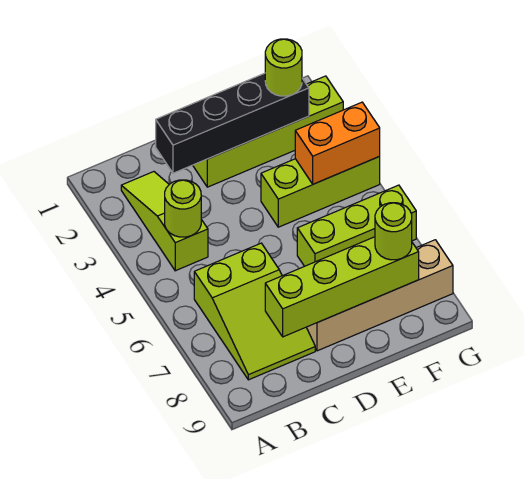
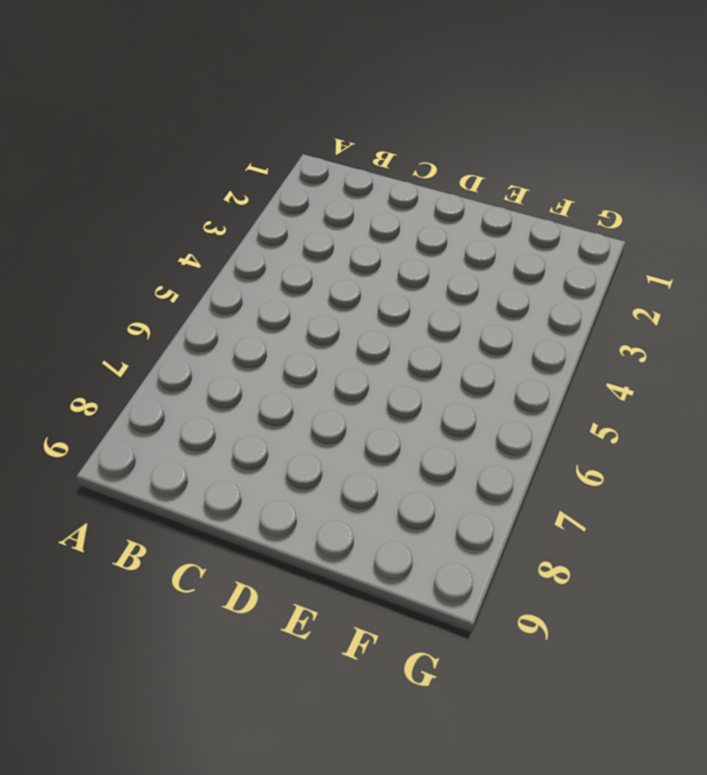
none -> lime 1x3 slope [121,172,208,271]
none -> lime 2x3 slope [194,243,315,380]
none -> lime 1x4 brick [193,76,343,187]

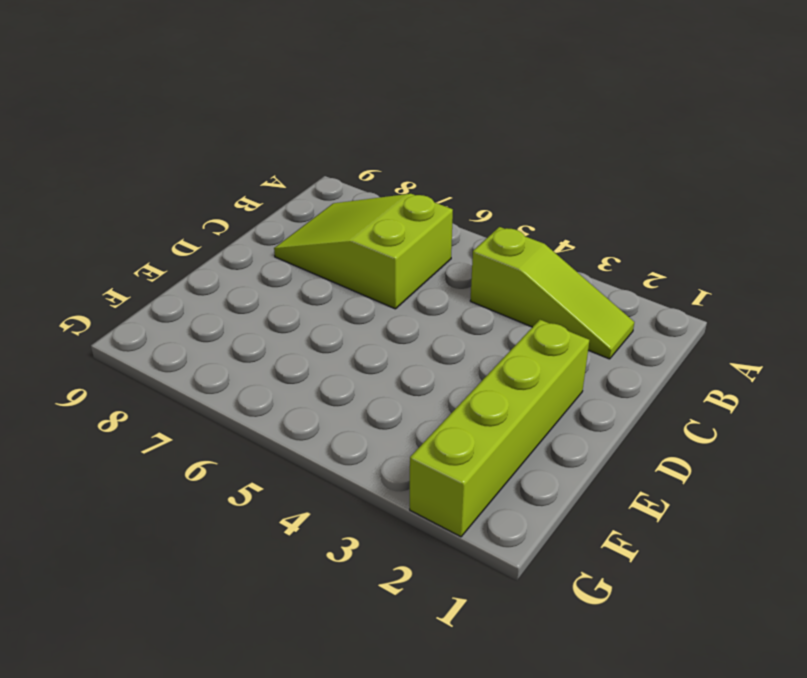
none -> tan 1x4 brick [306,240,453,351]
none -> lime 1x3 brick [261,157,380,227]
none -> lime 1x3 brick [297,185,416,266]

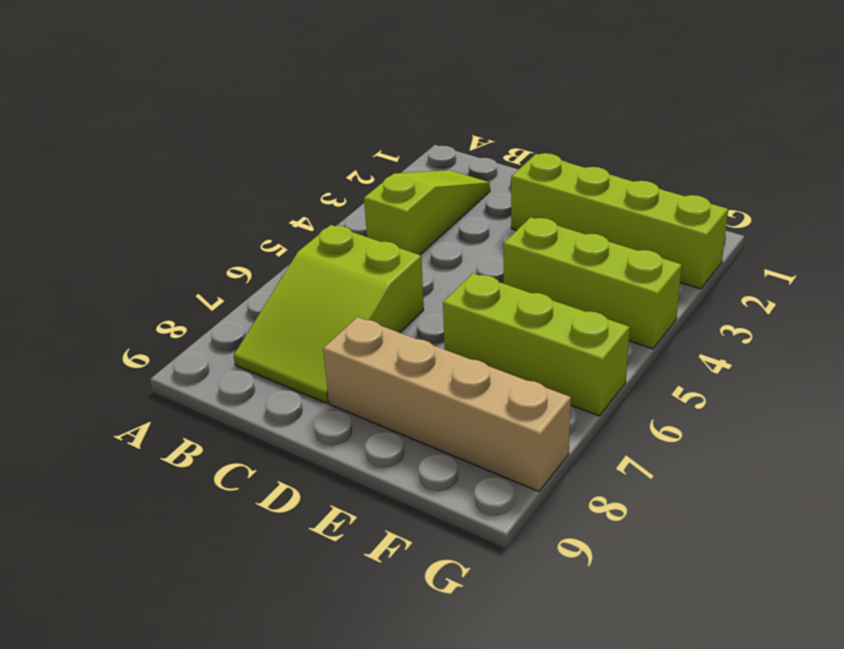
none -> lime 1x1 round brick [165,180,201,237]
none -> black 1x4 brick [156,73,309,173]
none -> lime 1x4 brick [265,237,419,337]

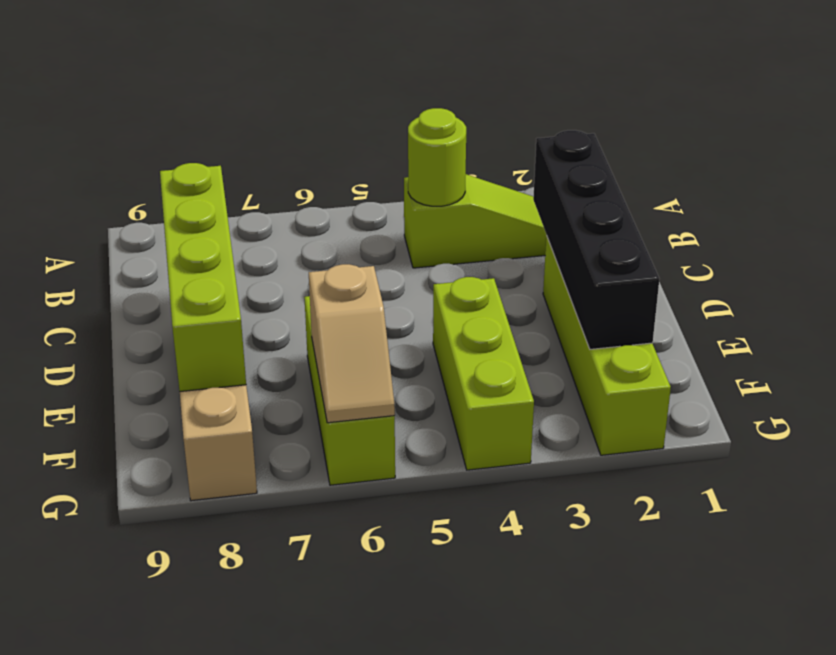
tan 1x2 slope [309,264,395,423] -> none
none -> lime 2x3 slope [194,243,315,380]
none -> orange 1x2 brick [295,102,380,184]
none -> lime 1x1 round brick [265,39,302,96]

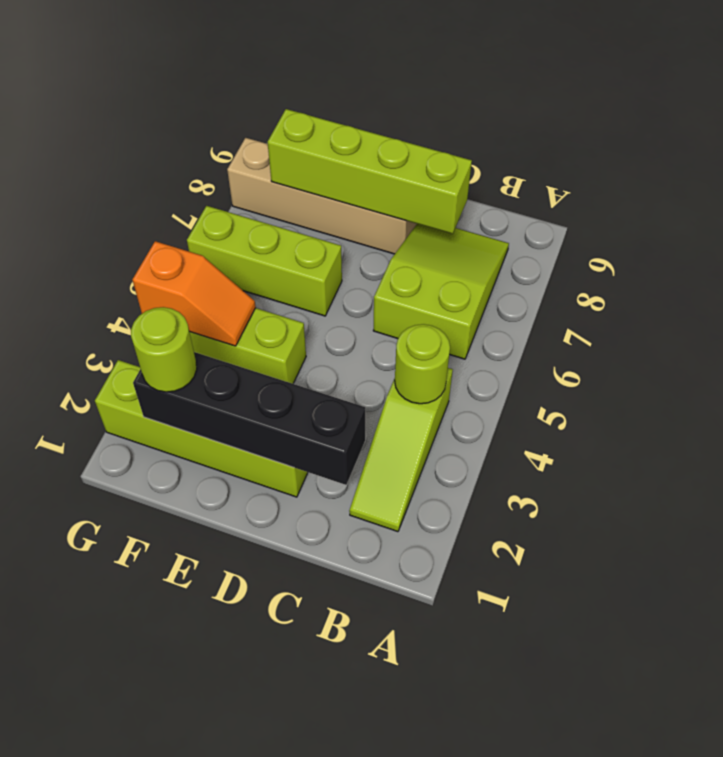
orange 1x2 slope [132,241,256,346] -> orange 1x2 brick [295,102,380,184]
none -> lime 1x1 round brick [375,203,412,260]

